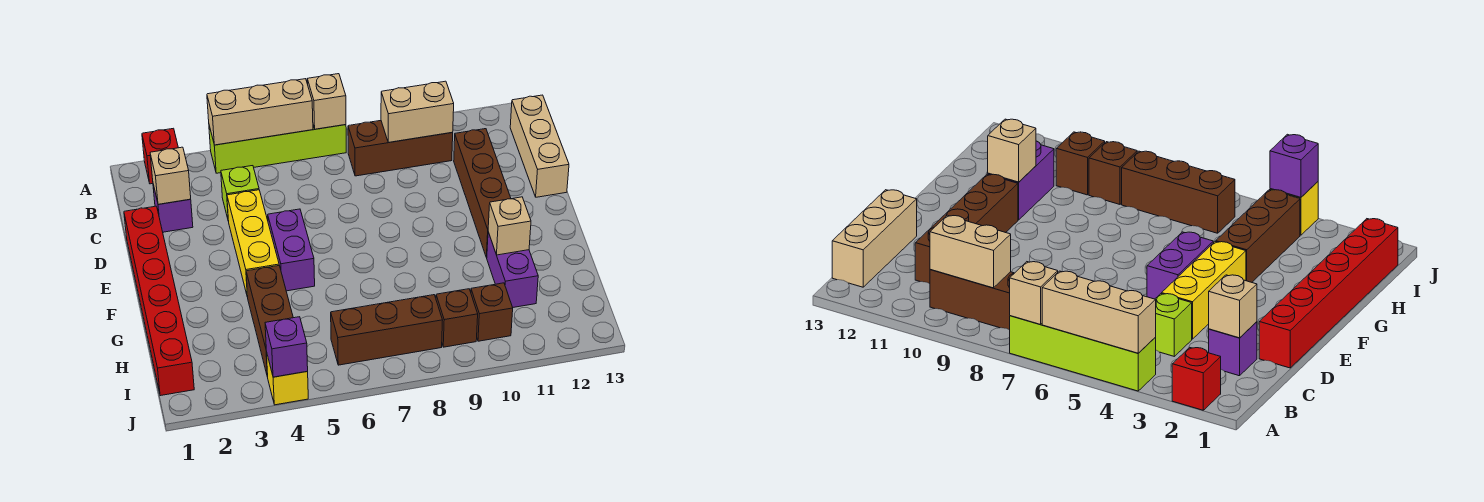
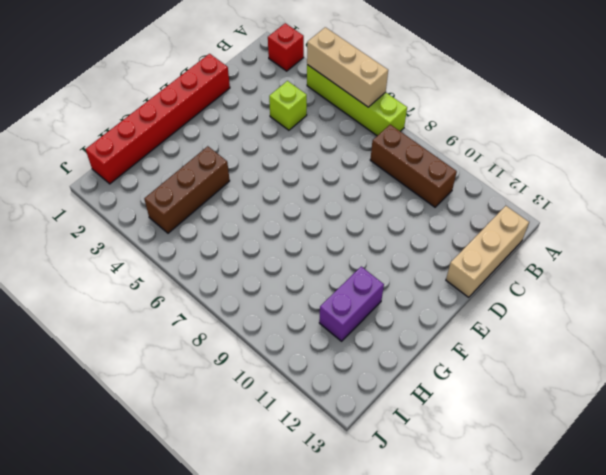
none -> purple 1x1 brick [153,185,193,232]
none -> brown 1x4 brick [454,129,511,258]
none -> yellow 1x3 brick [227,190,279,297]

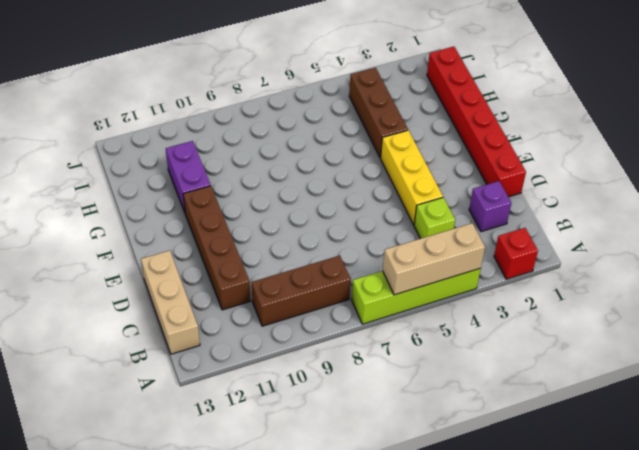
none -> purple 1x2 brick [268,209,315,291]
none -> brown 1x3 brick [331,295,443,365]
none -> brown 1x1 brick [436,289,478,347]

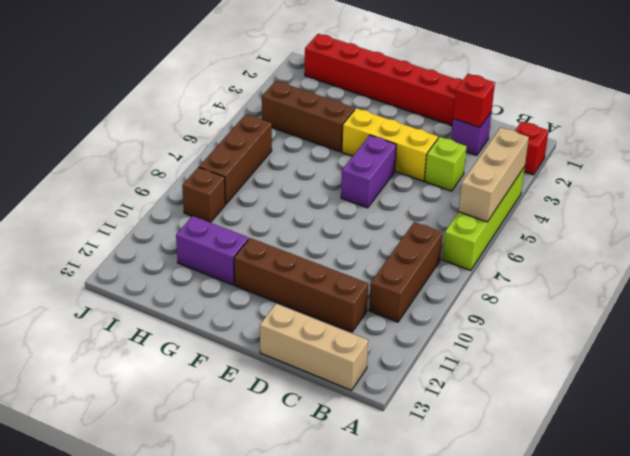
red 1x1 brick [453,74,495,127] -> tan 1x1 brick [150,147,191,204]
purple 1x2 brick [341,135,396,208] -> purple 1x2 brick turned to [268,209,315,291]
none -> brown 1x1 brick [471,283,513,341]
none -> yellow 1x1 brick [267,355,308,405]
none -> tan 1x1 brick [307,74,346,129]

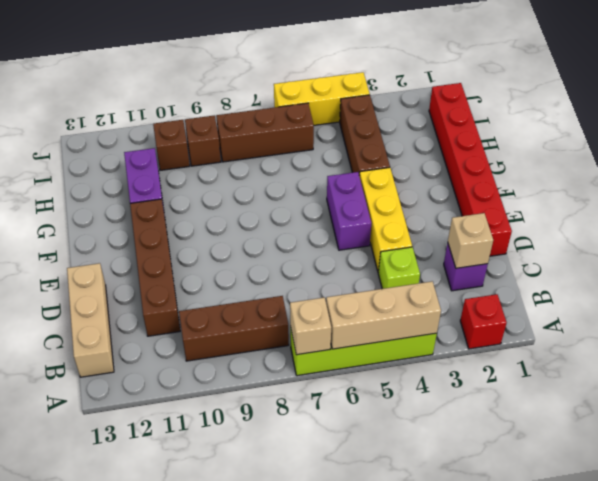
yellow 1x3 brick [274,72,370,125] -> yellow 1x1 brick [267,355,308,405]
none -> tan 1x2 brick [381,81,454,142]
none -> tan 1x1 brick [488,197,531,255]
none -> purple 1x1 brick [265,317,308,377]

